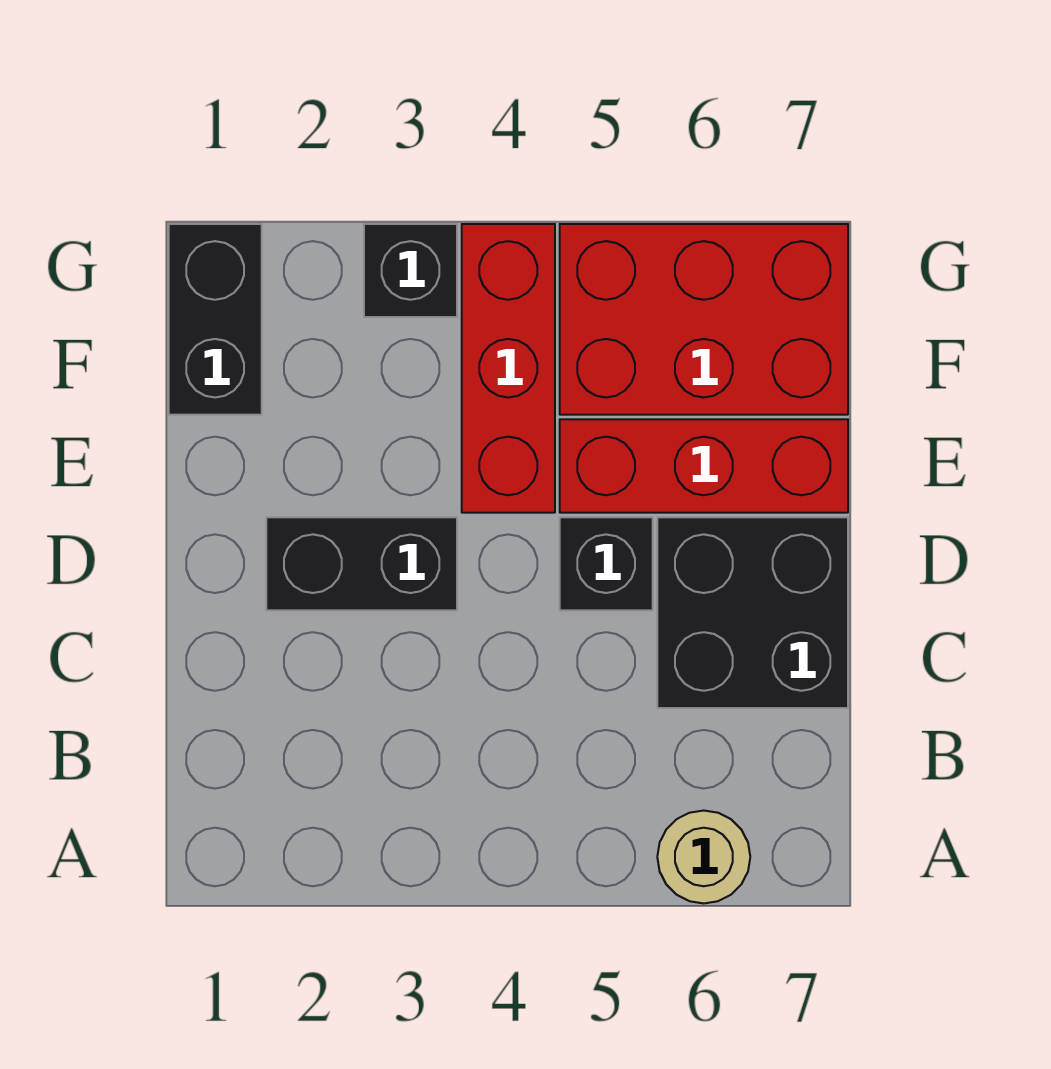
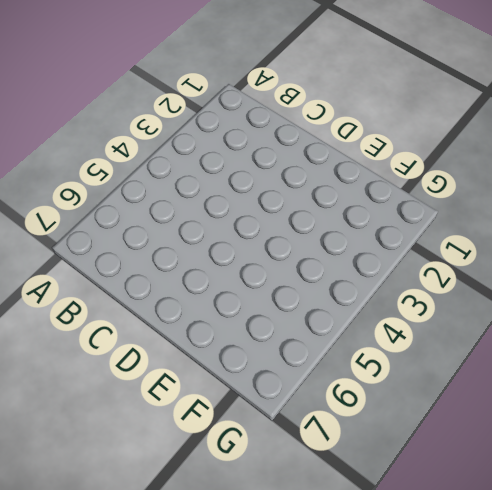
none -> tan 1x1 round brick [657,811,750,903]
none -> black 2x2 brick [657,517,848,708]

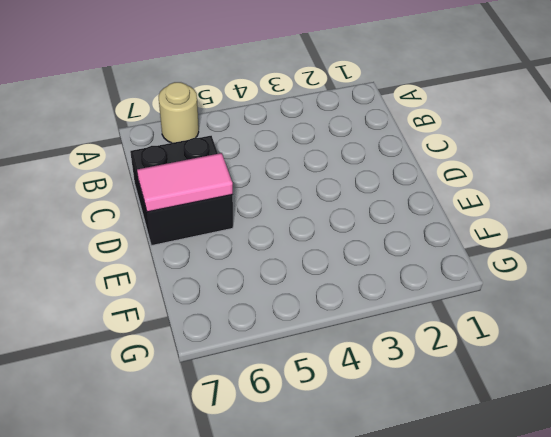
pink 1x2 tile [137,153,233,212] -> none
none -> black 1x2 brick [266,517,457,610]
none -> black 1x1 brick [560,517,653,610]

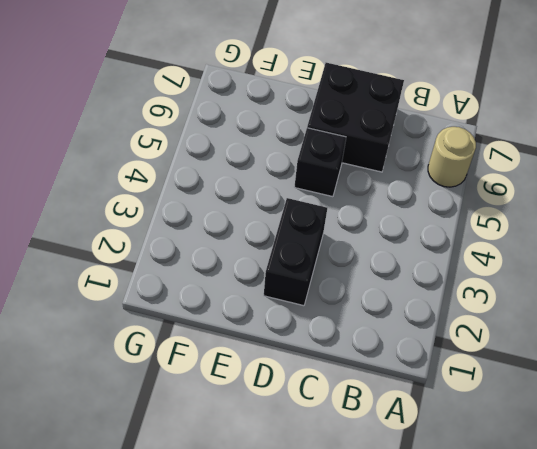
none -> red 1x3 brick [462,224,555,513]
none -> red 1x3 brick [560,419,848,513]

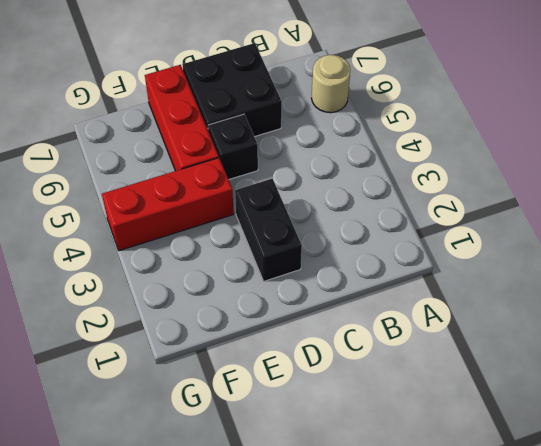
none -> black 1x2 brick [169,224,262,415]
none -> red 2x3 brick [560,224,848,415]

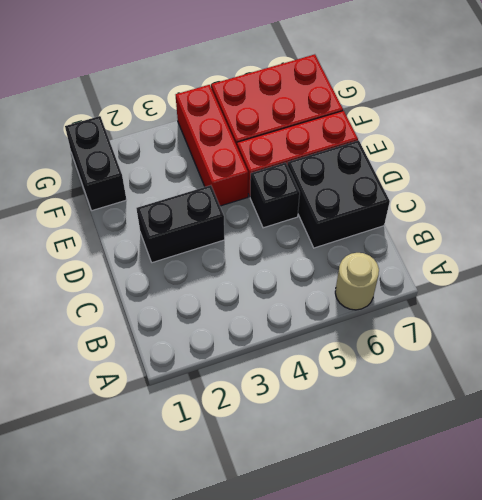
none -> black 1x1 brick [364,224,457,317]

